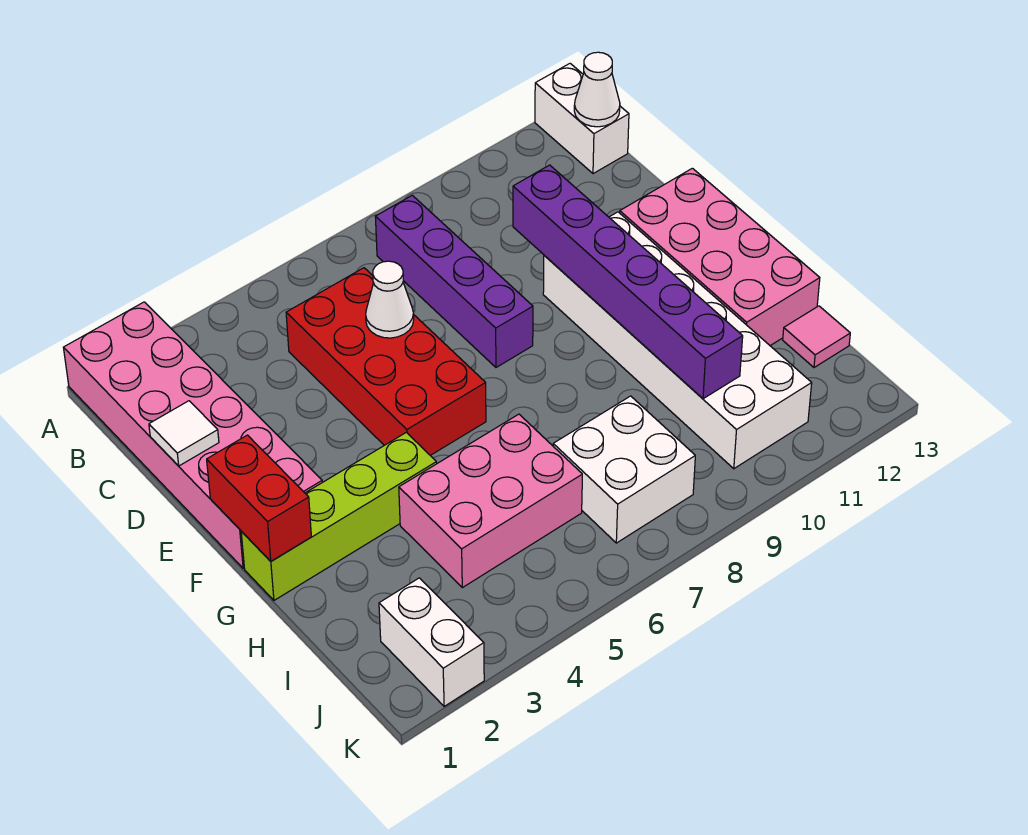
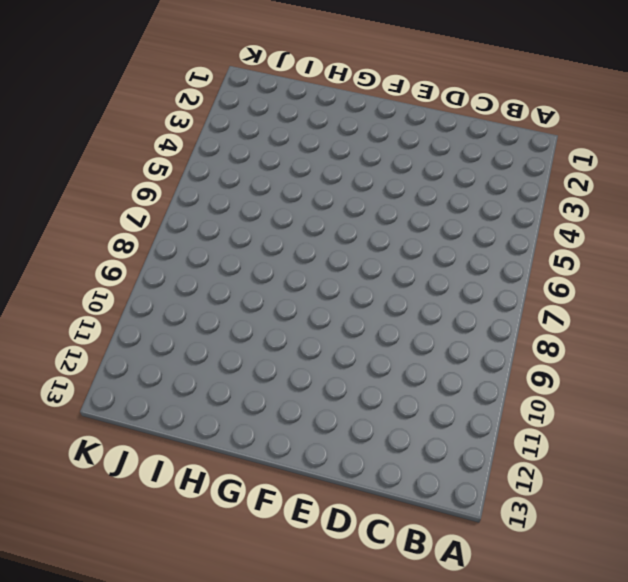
none -> pink 2x6 brick [63,302,322,568]
none -> white 1x2 brick [535,64,629,174]
none -> purple 1x4 brick [375,195,533,367]

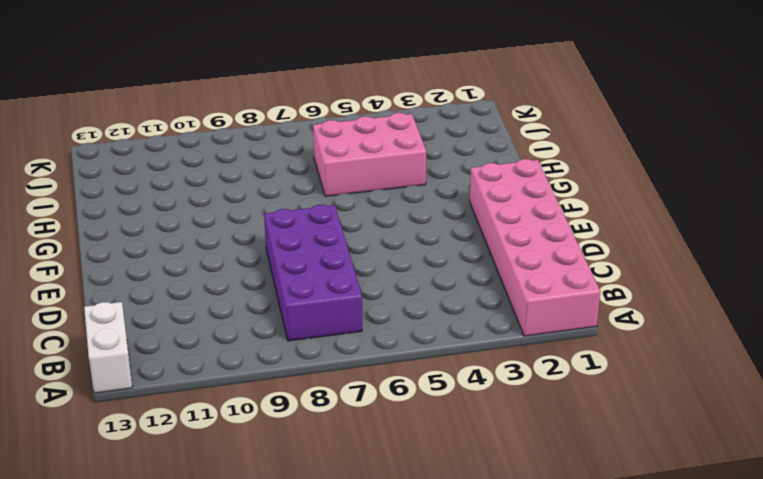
purple 2x4 brick [264,205,362,341] -> purple 1x4 brick [375,195,533,367]
none -> red 2x4 brick [286,268,486,455]
none -> white 2x6 brick [543,212,812,469]
none -> pink 2x4 brick [620,168,820,346]

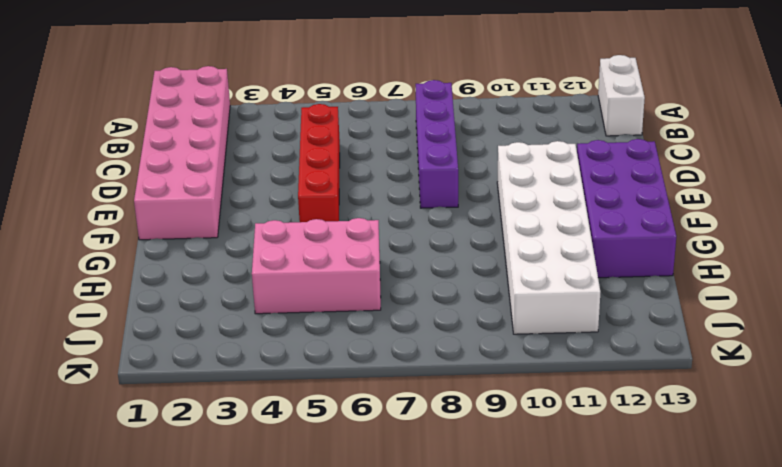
red 1x4 brick [298,104,340,222] -> red 2x4 brick [286,268,486,455]
purple 2x4 brick [577,139,676,278] -> pink 2x4 brick [620,168,820,346]
none -> lime 1x4 brick [241,432,437,600]
none -> white 2x2 brick [553,396,695,543]
none -> pink 1x1 tile [783,306,850,367]

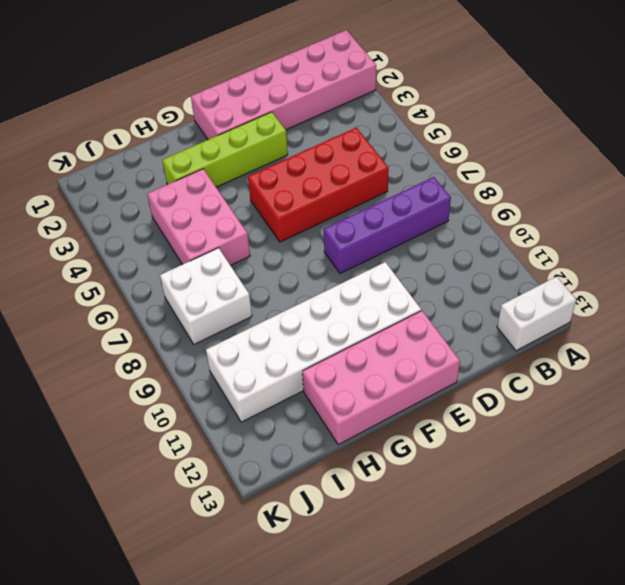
lime 1x4 brick [162,112,288,187] -> lime 1x4 brick turned to [241,432,437,600]
none -> pink 1x1 tile [783,306,850,367]
none -> white 1x2 brick [379,578,484,706]
none -> white 1x1 cone [574,52,620,127]

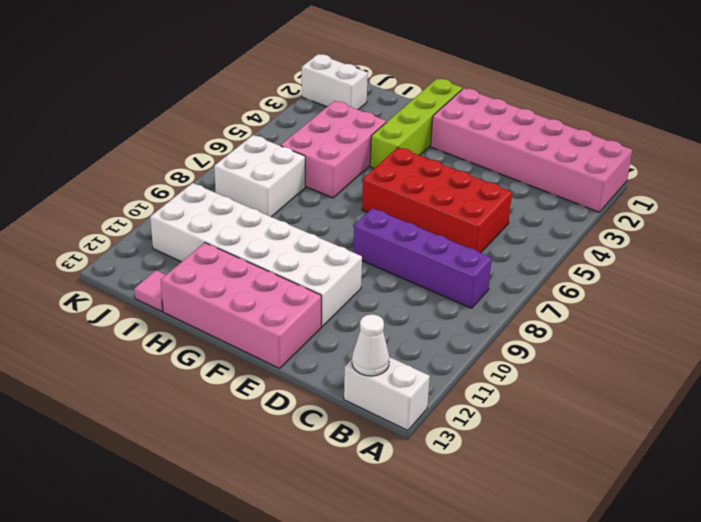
none -> white 1x1 tile [149,401,219,466]
none -> white 1x1 cone [366,261,414,338]
none -> purple 1x6 brick [513,165,743,399]

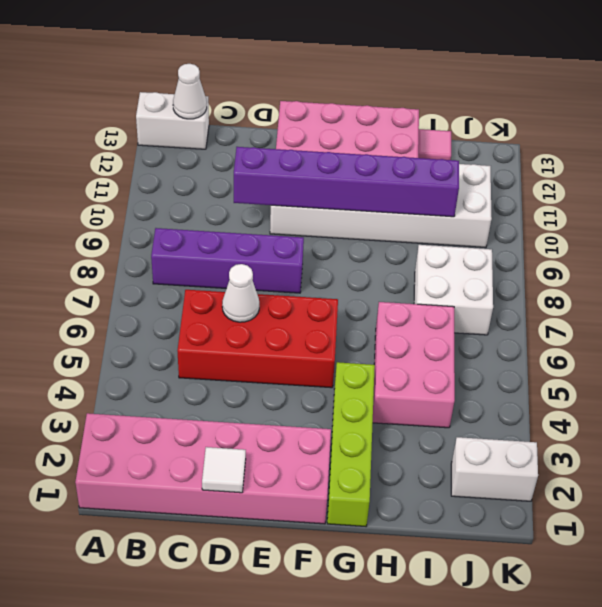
none -> red 1x2 brick [207,435,311,561]

